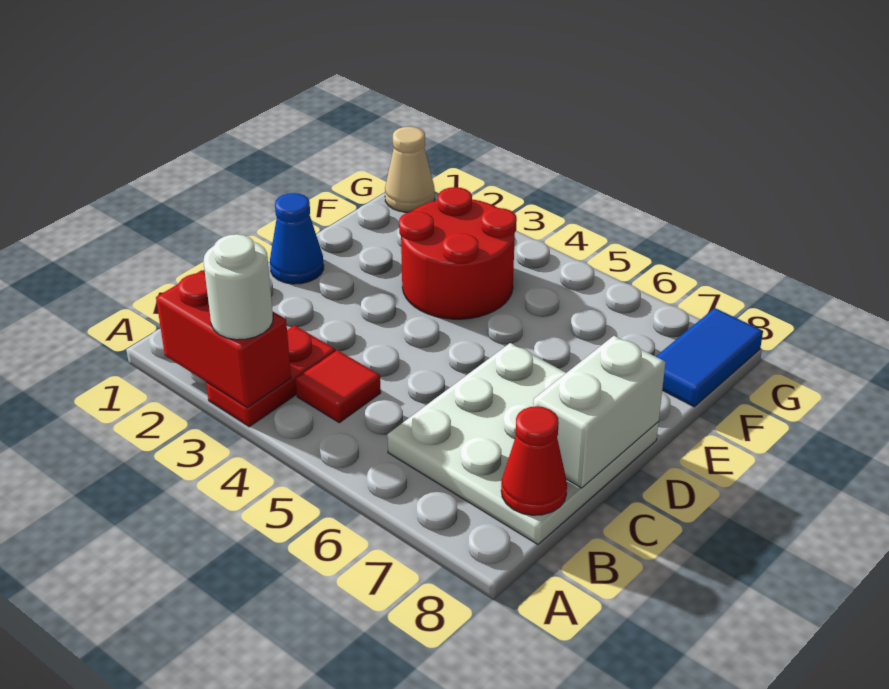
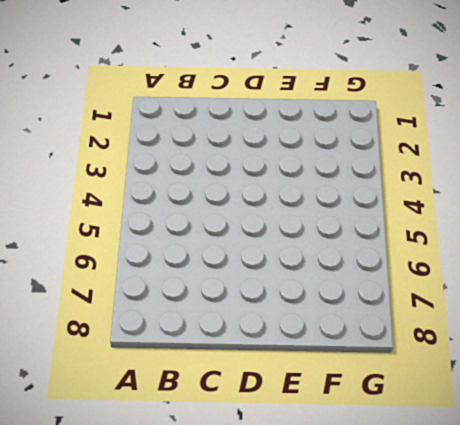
none -> red 1x2 plate [206,325,335,427]
none -> red 1x1 tile [296,350,381,423]

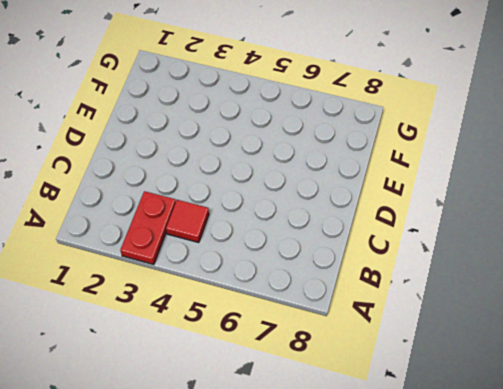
none -> white 3x3 plate [387,343,658,544]
none -> blue 1x1 cone [270,193,324,284]

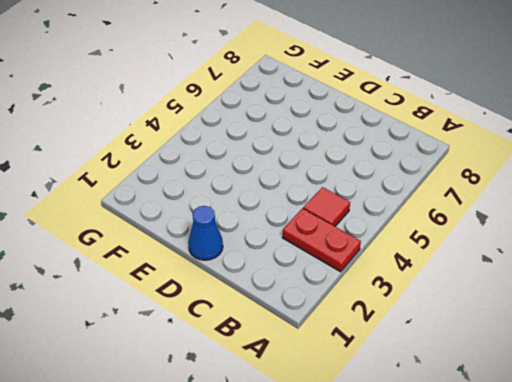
none -> white 3x3 plate [387,343,658,544]
none -> red 2x2 round brick [399,187,517,319]

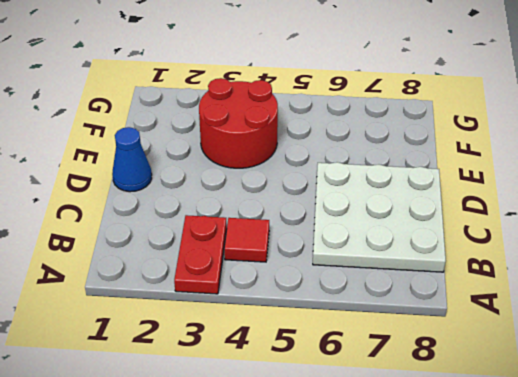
none -> blue 1x2 tile [656,308,763,407]
none -> tan 1x1 cone [385,127,435,212]

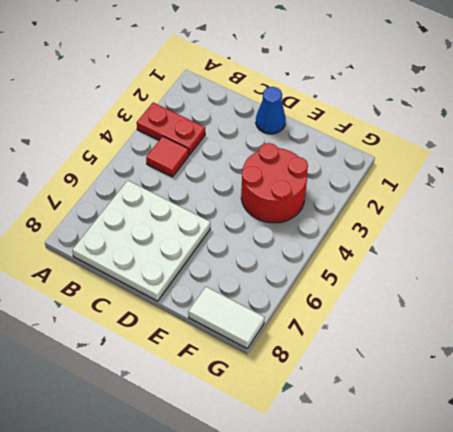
white 1x2 tile [188,287,265,348] -> blue 1x2 tile [656,308,763,407]
none -> tan 1x1 cone [385,127,435,212]
none -> red 1x2 brick [156,270,291,408]

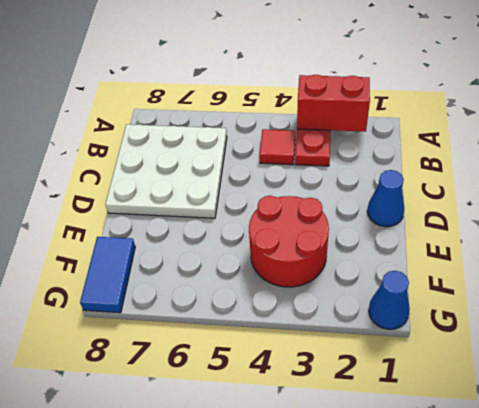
blue 1x1 cone [369,271,410,329] -> tan 1x1 cone [385,127,435,212]
none -> red 1x1 cone [501,406,567,515]
none -> white 1x2 brick [533,336,665,488]

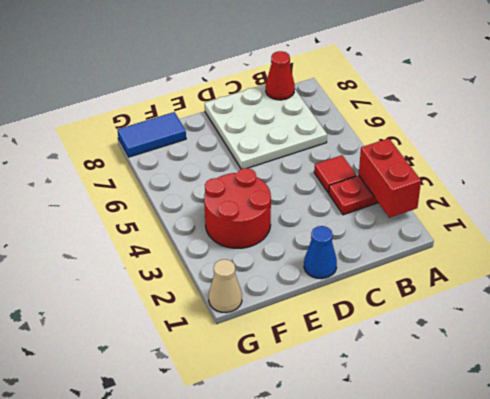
none -> white 1x2 brick [533,336,665,488]
none -> white 1x1 round brick [203,234,273,340]

